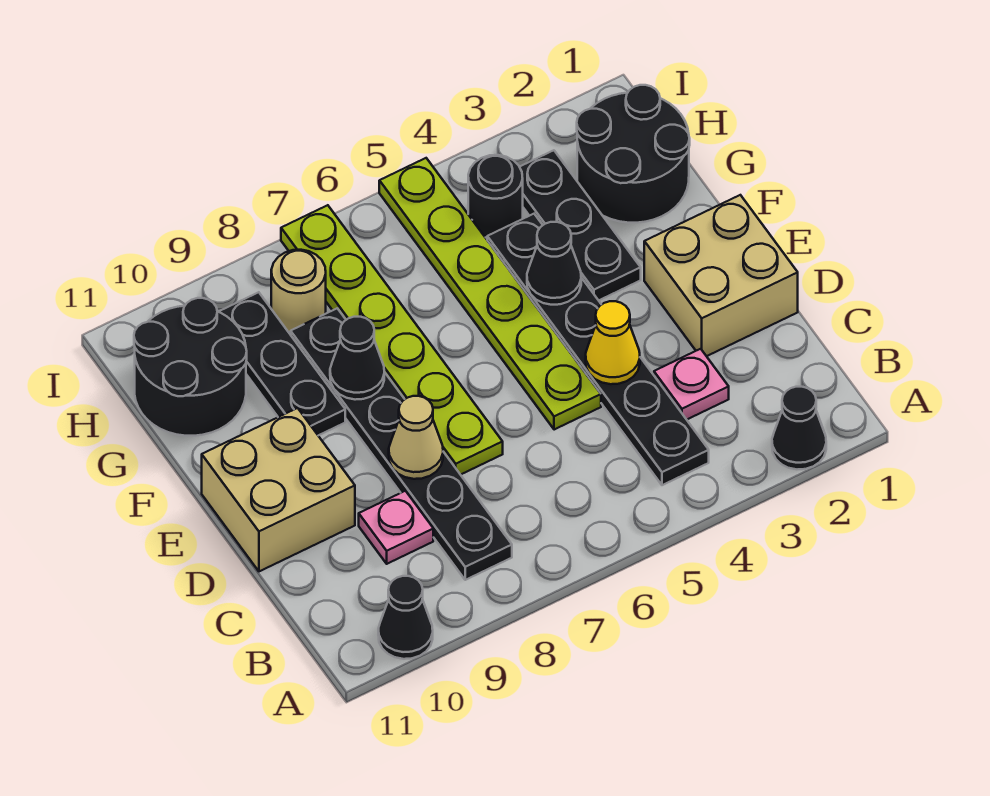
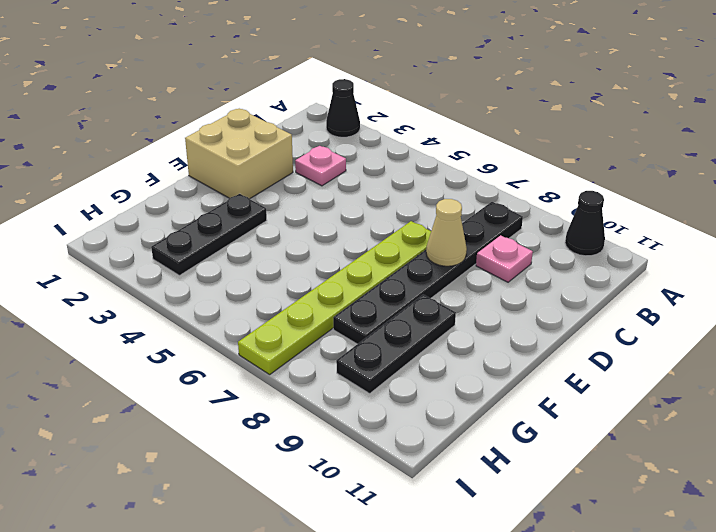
none -> black 1x6 plate [487,214,709,485]
none -> lime 1x6 plate [379,158,601,430]
none -> tan 2x2 brick [202,408,355,571]

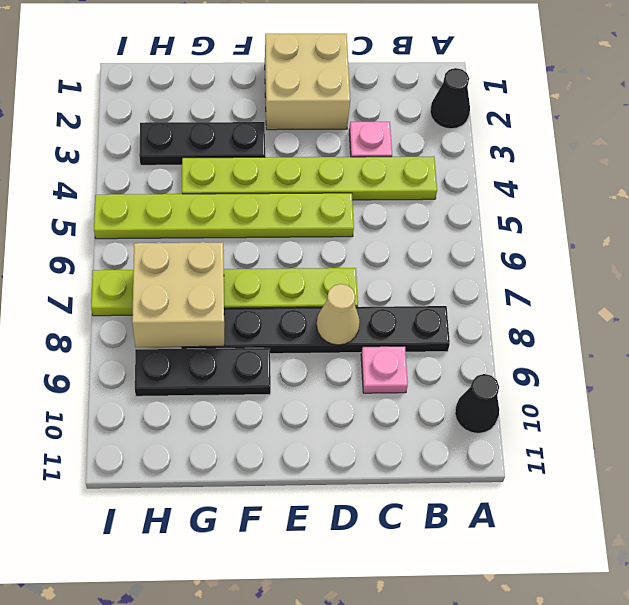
lime 1x6 plate [182,156,437,200] -> black 1x6 plate [487,214,709,485]
tan 2x2 brick [132,242,224,347] -> tan 2x2 brick moved to [202,408,355,571]
none -> black 2x2 round brick [577,85,690,223]
none -> black 2x2 round brick [134,298,247,436]
none -> black 1x1 round brick [468,155,523,238]

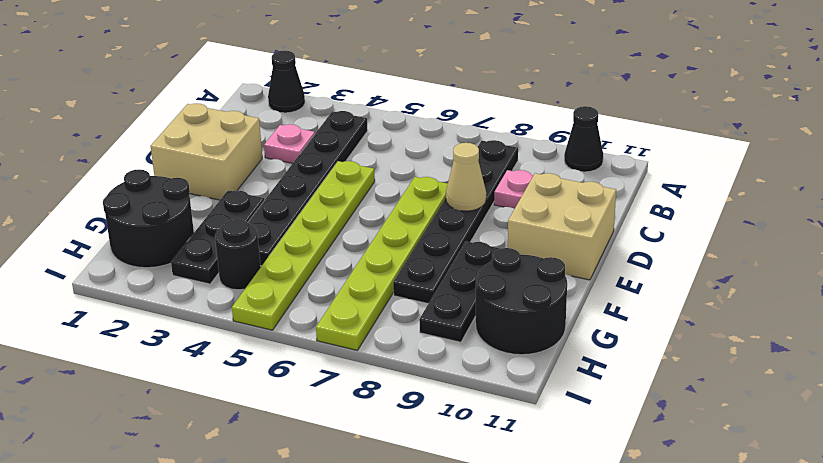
none -> tan 1x1 round brick [271,250,326,333]
none -> yellow 1x1 cone [586,301,640,384]
none -> black 1x1 cone [527,222,581,305]

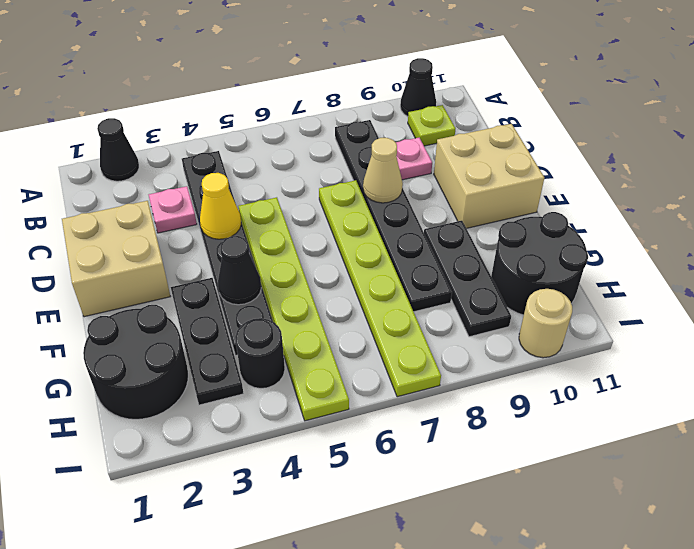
lime 1x1 plate [408,105,455,146] -> none
tan 1x1 round brick [519,289,572,358] -> tan 1x1 round brick moved to [271,250,326,333]
none -> black 1x1 cone [330,317,384,400]

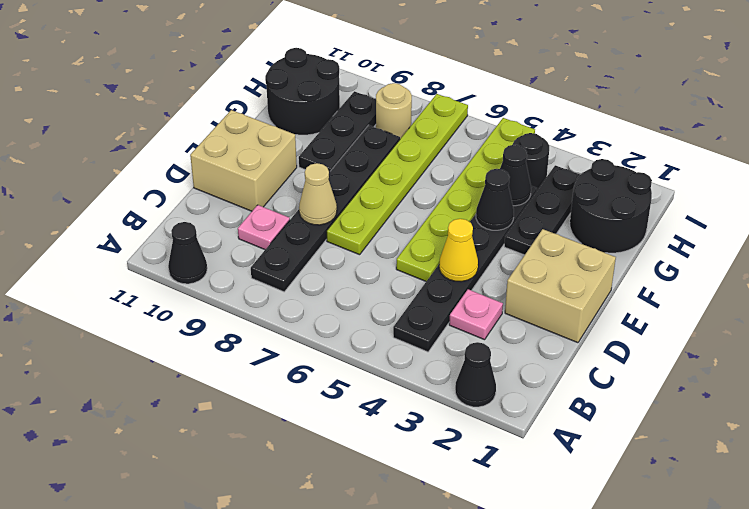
black 1x1 cone [500,145,531,206] -> black 1x1 cone moved to [330,317,384,400]

